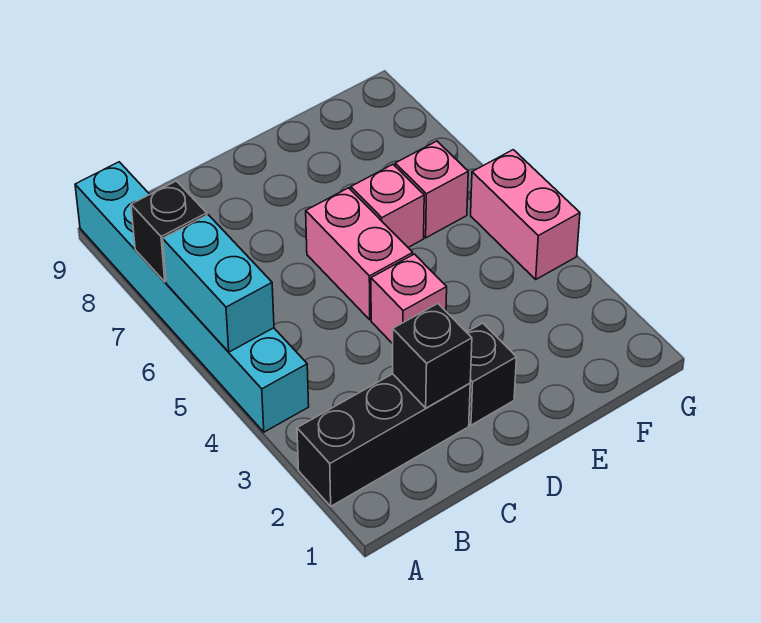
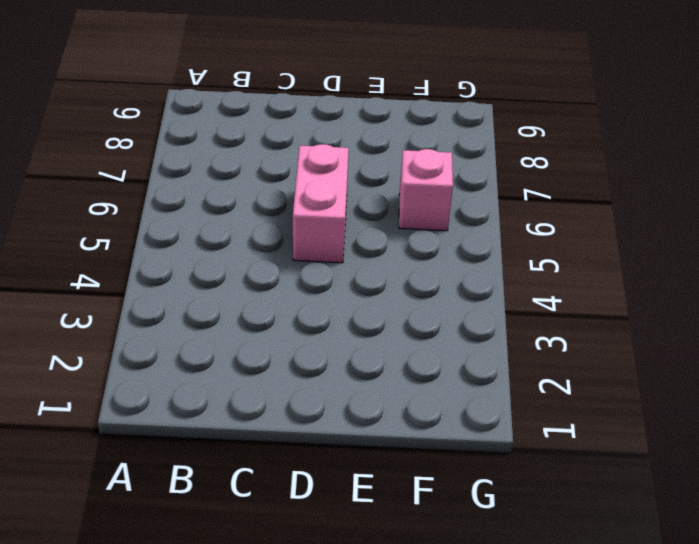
none -> black 1x3 brick [297,374,470,506]
none -> cyan 1x6 brick [75,162,309,432]

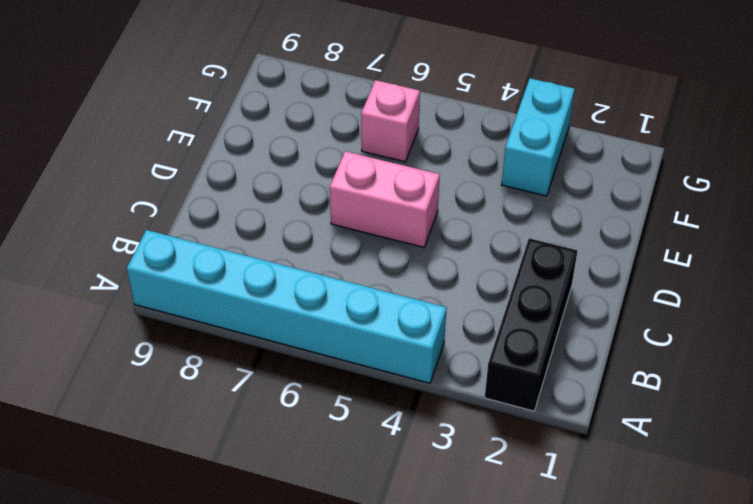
cyan 1x2 brick [502,78,575,196] -> cyan 1x2 brick turned to [163,215,274,352]
none -> black 1x1 brick [467,323,516,425]
none -> pink 1x1 brick [371,254,447,344]

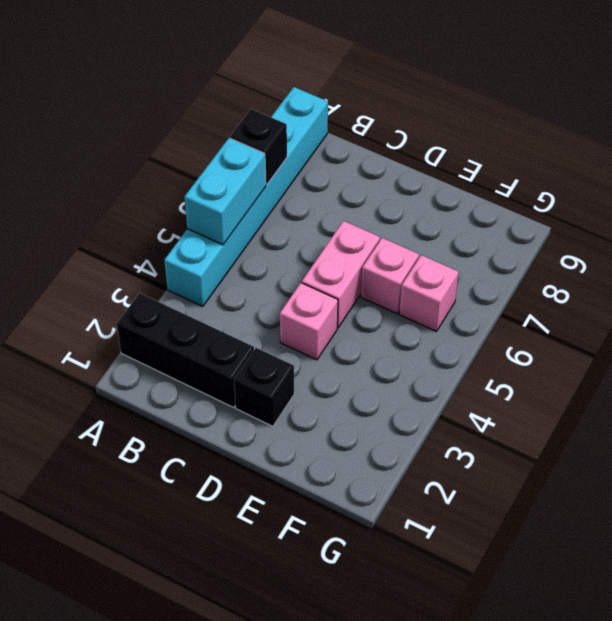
none -> pink 1x2 brick [471,150,580,279]
none -> black 1x1 brick [393,304,472,408]

